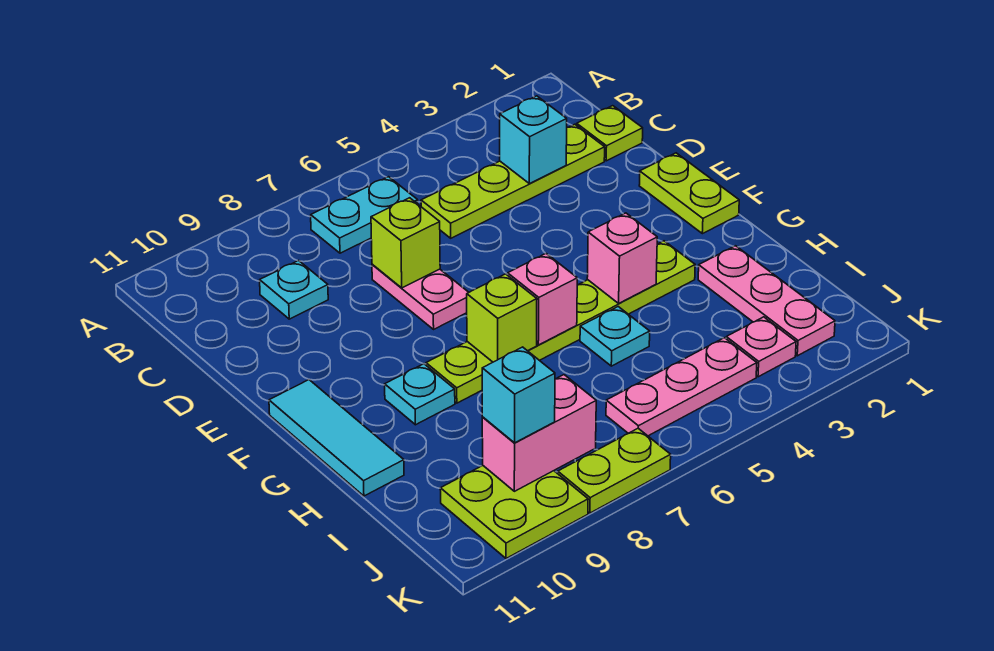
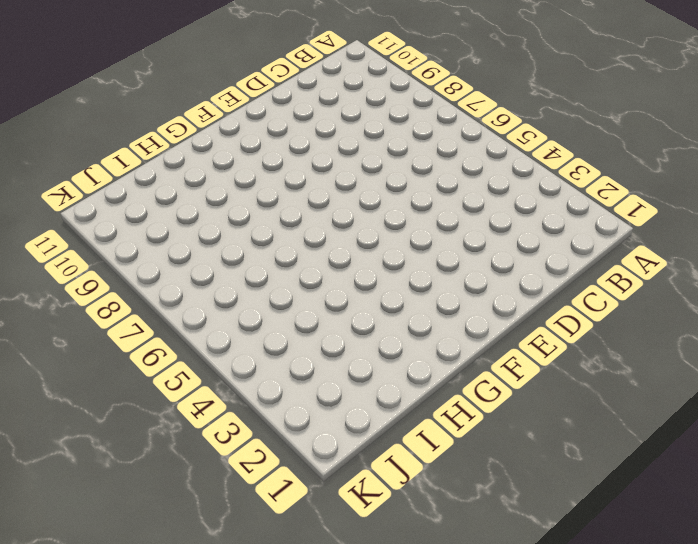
none -> cyan 1x2 plate [311,177,418,253]
none -> lime 1x1 plate [577,106,643,161]
none -> lime 1x4 plate [421,124,605,238]

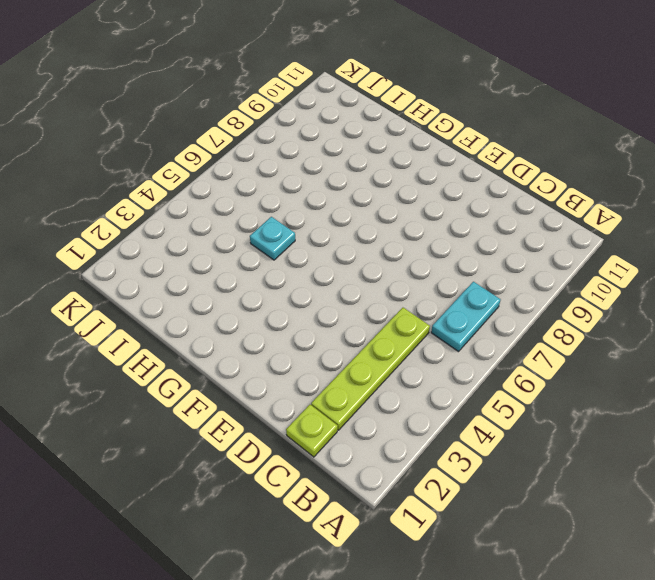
none -> cyan 1x1 plate [260,261,328,319]
none -> pink 1x2 plate [372,264,469,329]
none -> lime 1x2 plate [639,153,739,234]

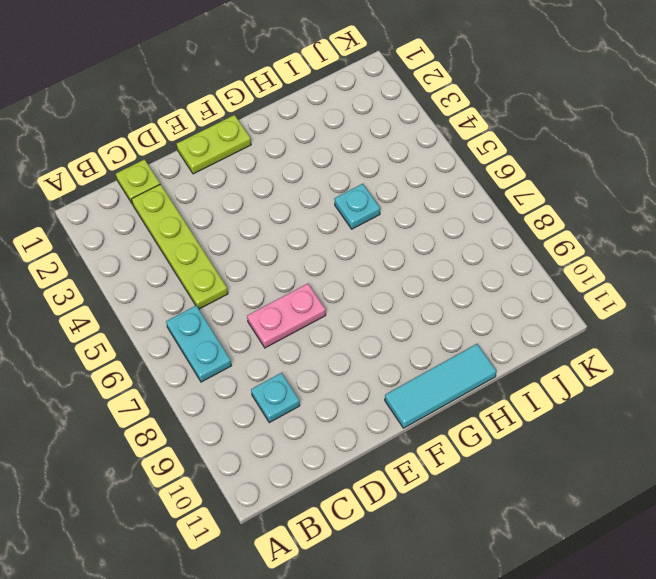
none -> lime 1x6 plate [426,241,695,403]
none -> cyan 1x1 plate [385,364,455,425]
none -> pink 1x3 plate [698,246,835,356]

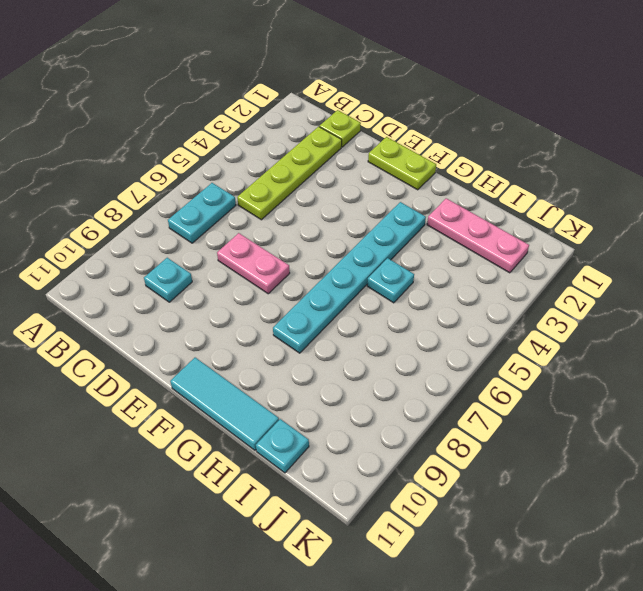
cyan 1x6 plate [273,202,426,353] -> lime 1x6 plate [426,241,695,403]
cyan 1x1 plate [256,419,309,473] -> cyan 1x1 plate moved to [385,364,455,425]
none -> pink 1x1 plate [726,317,796,377]
none -> pink 1x3 plate [606,338,757,436]
none -> lime 2x2 plate [440,466,588,558]

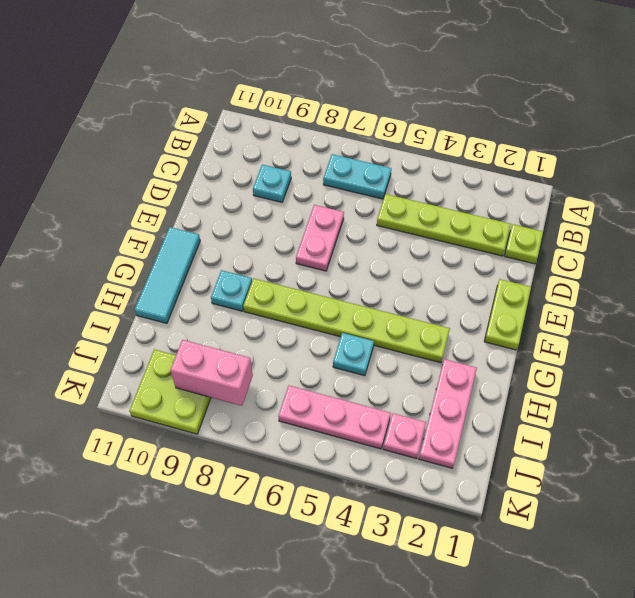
none -> lime 1x2 plate [558,429,671,513]
none -> cyan 1x1 brick [500,96,567,184]
none -> lime 1x1 brick [371,198,440,288]

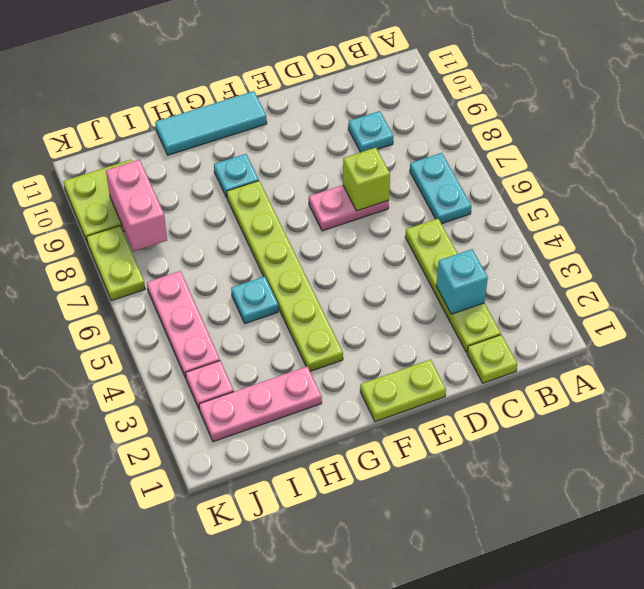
none -> pink 1x1 brick [587,213,657,303]
none -> pink 1x1 brick [508,253,577,345]
none -> lime 1x1 brick [467,274,537,362]

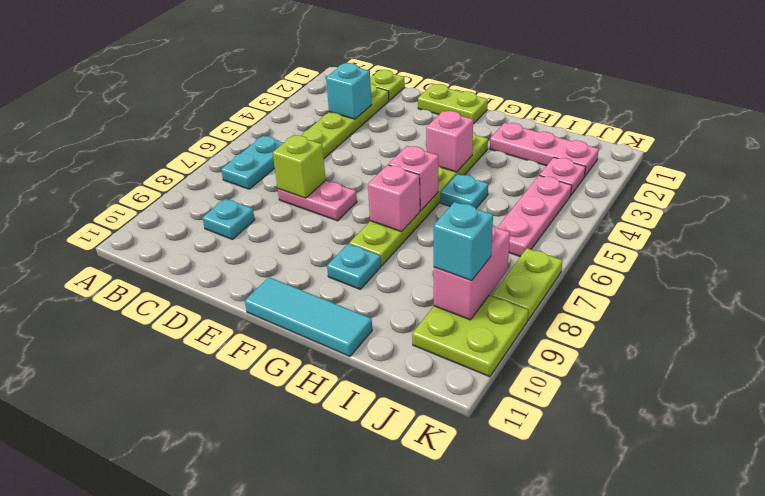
pink 1x1 brick [368,165,420,232] -> lime 1x1 brick [467,274,537,362]

